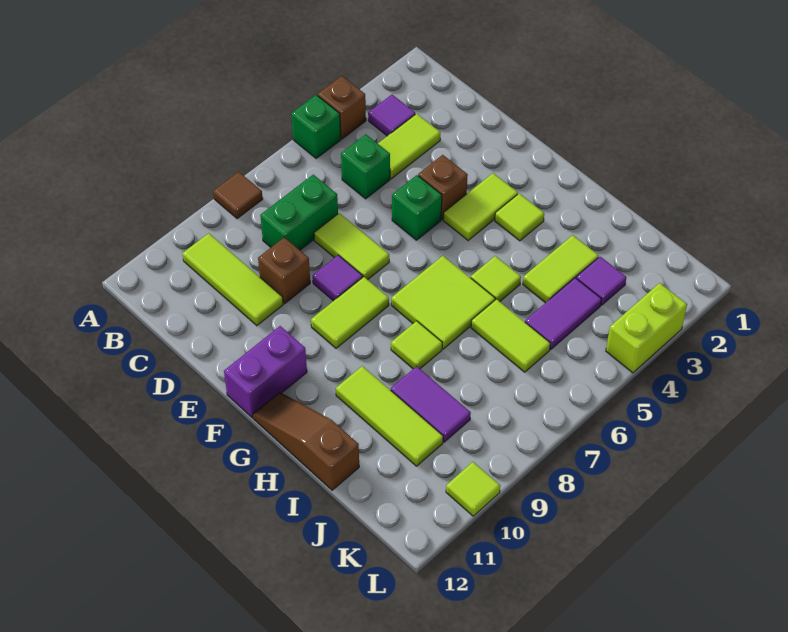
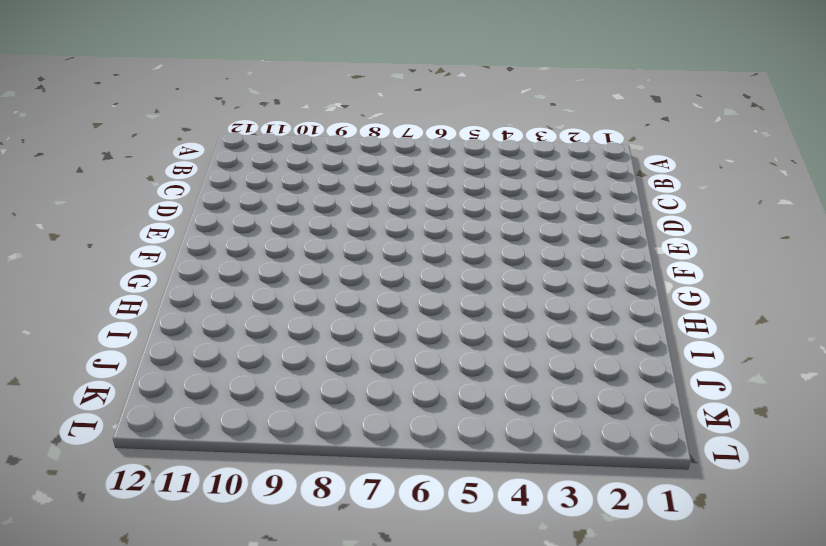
none -> brown 1x1 brick [317,76,366,139]
none -> green 1x1 brick [291,95,341,158]
none -> brown 1x1 tile [213,172,263,219]

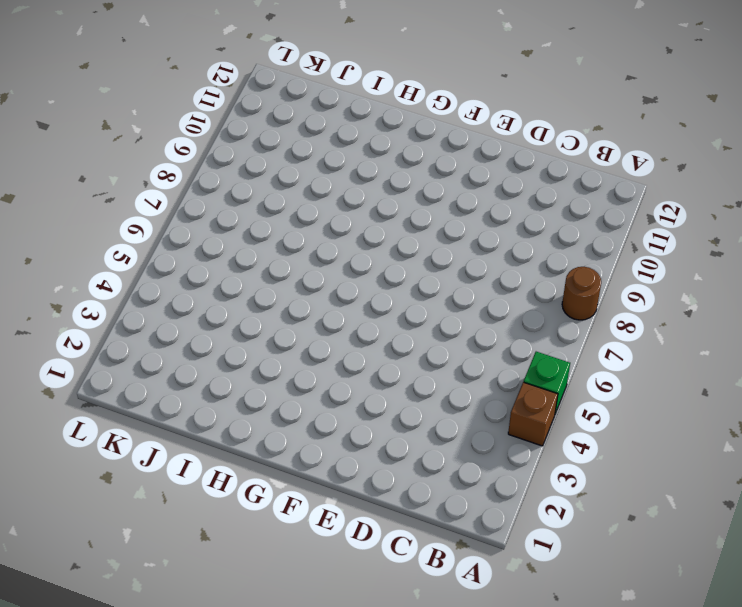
brown 1x1 round brick [562,267,601,320] -> brown 1x1 tile [213,172,263,219]
none -> purple 1x1 tile [368,95,415,136]
none -> lime 1x3 tile [182,233,283,326]
none -> lime 1x2 tile [378,114,441,179]

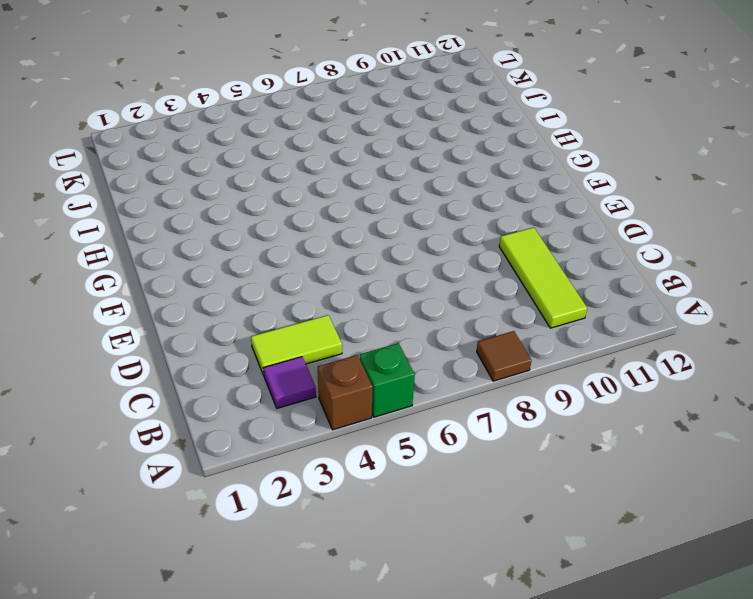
none -> green 1x1 brick [341,134,390,199]
none -> green 1x2 brick [260,175,338,250]
none -> lime 1x2 tile [314,213,389,280]

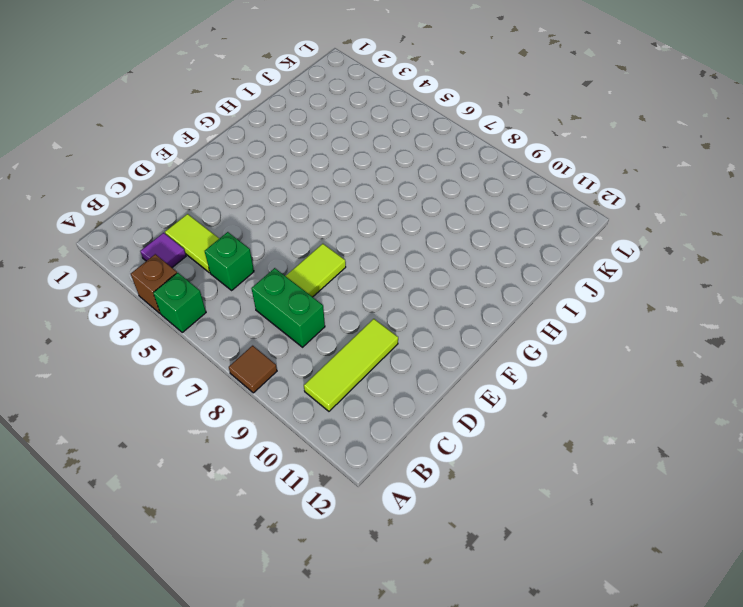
none -> brown 1x1 brick [258,237,310,304]
none -> brown 1x1 brick [418,155,468,220]
none -> green 1x1 brick [392,175,442,240]

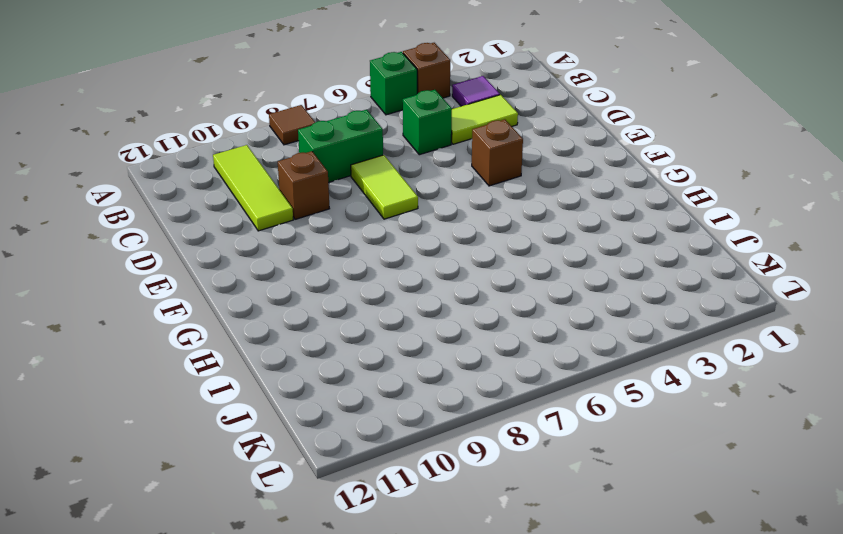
none -> green 1x1 brick [392,175,442,240]
none -> purple 1x1 tile [313,255,363,301]
none -> lime 1x2 tile [443,173,518,240]

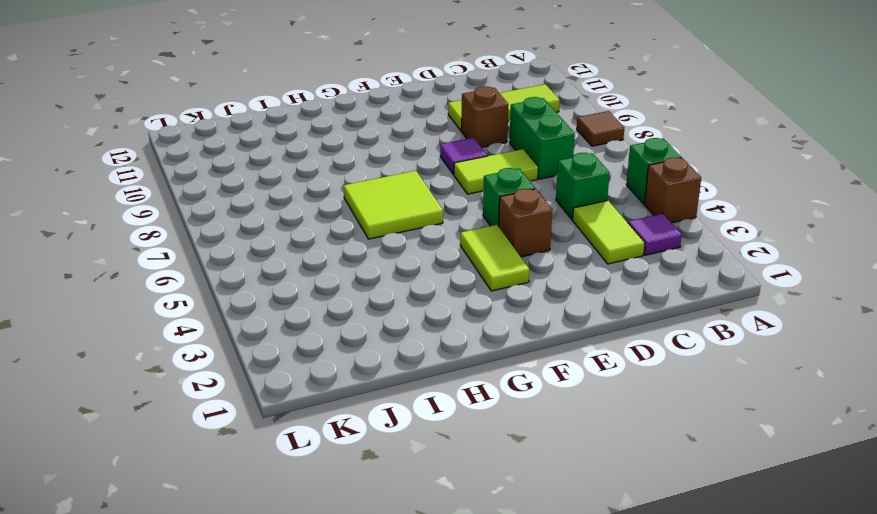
none -> lime 1x2 tile [311,277,389,348]
none -> purple 1x2 brick [224,326,307,417]
none -> lime 1x1 tile [495,194,544,241]

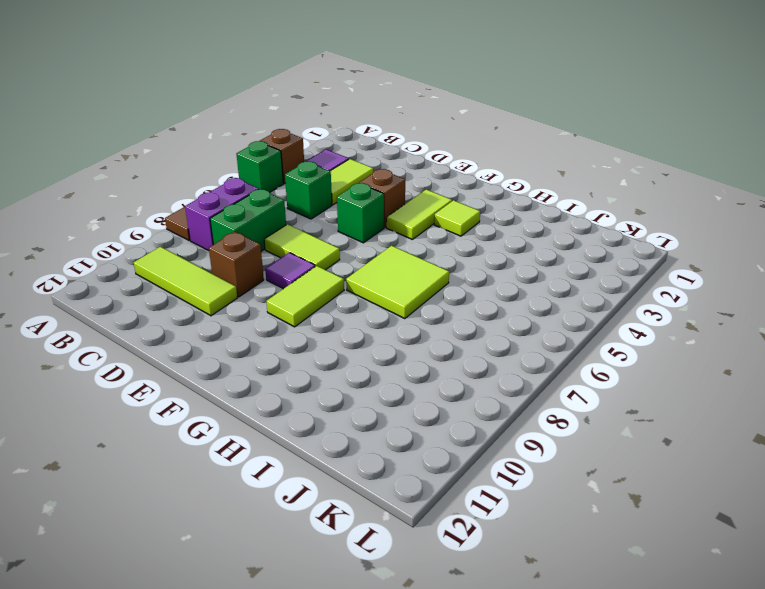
purple 1x2 brick [185,178,259,251] -> purple 1x2 brick moved to [224,326,307,417]
none -> brown 1x3 slope [253,392,359,490]
none -> lime 1x1 tile [471,256,521,302]
none -> lime 1x1 tile [391,321,442,369]

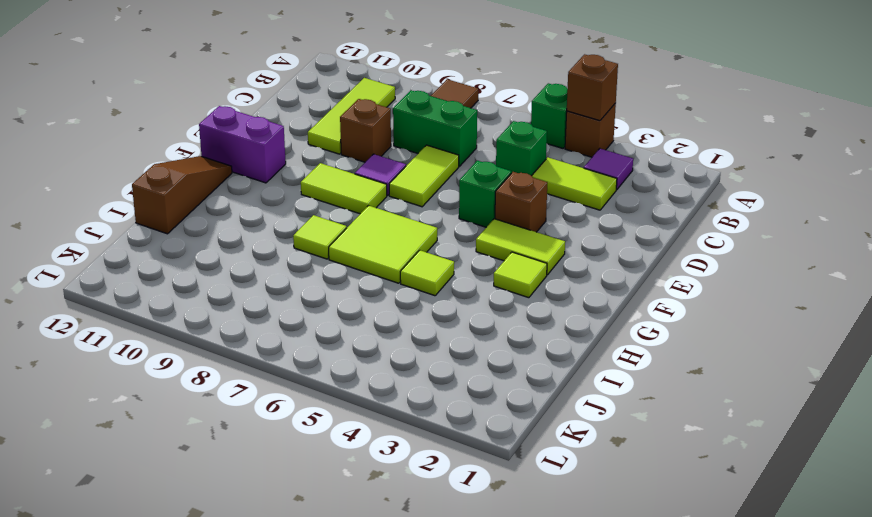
brown 1x1 brick [567,54,618,121] -> none
none -> lime 1x3 tile [336,366,443,466]
none -> lime 1x2 tile [523,235,599,303]
none -> lime 1x2 tile [471,299,550,372]

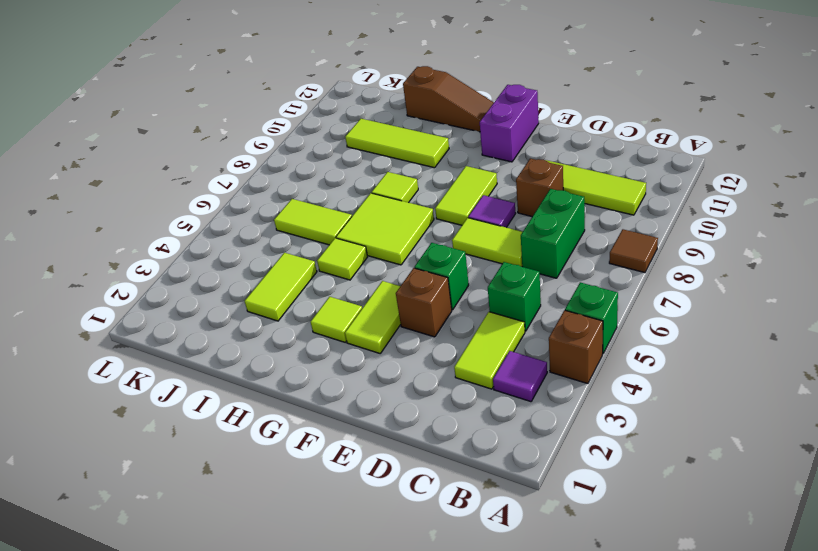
none -> purple 1x2 tile [391,366,471,442]
none -> purple 1x1 tile [576,257,626,305]
none -> purple 1x2 tile [525,278,601,349]

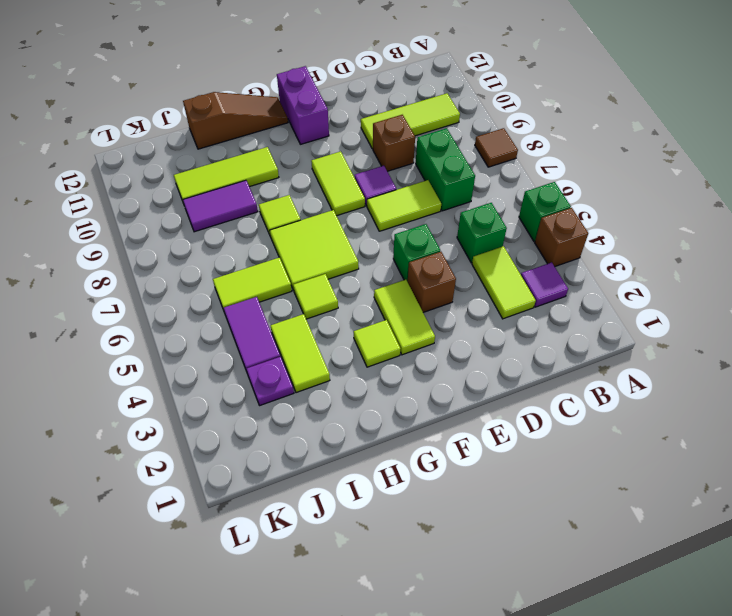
purple 1x1 plate [246,357,294,406] -> purple 1x1 tile [576,257,626,305]
none -> lime 1x2 brick [606,283,687,373]
none -> lime 1x1 tile [446,462,500,516]

